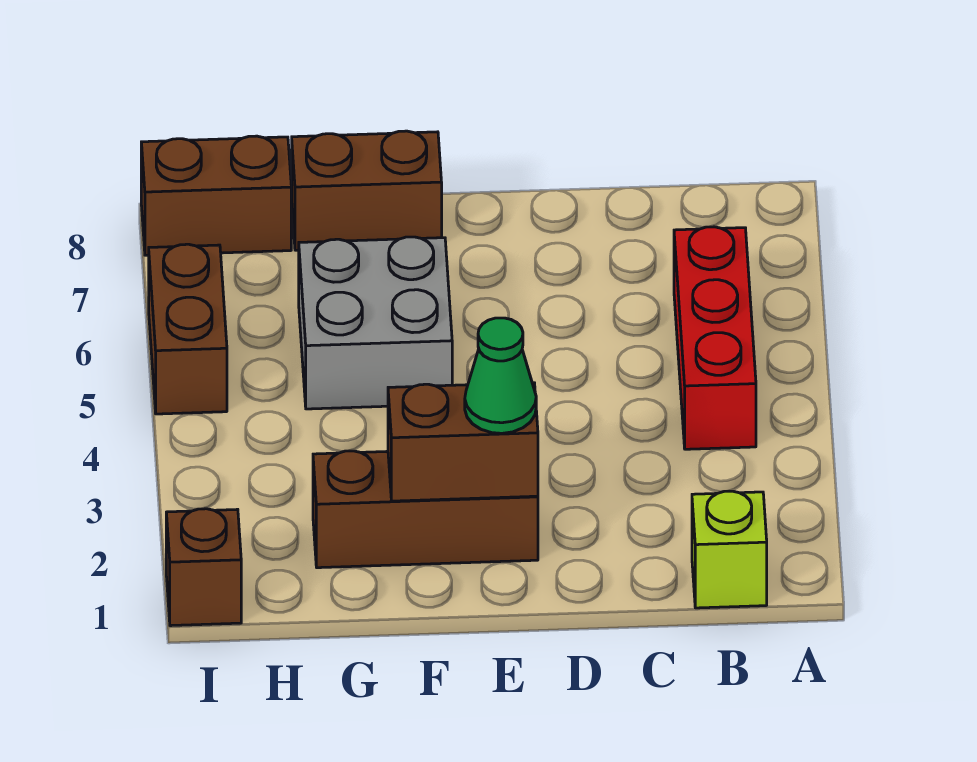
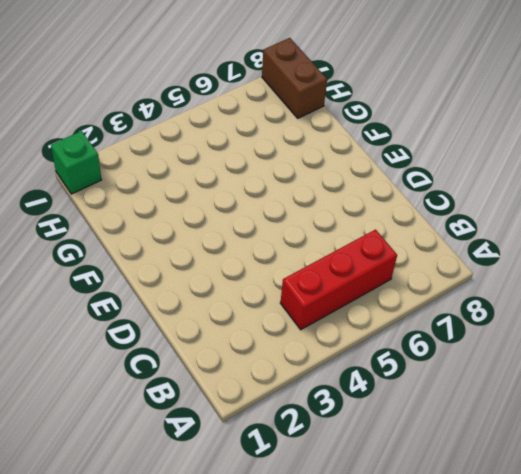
green 1x1 brick [51,131,101,194] -> brown 1x1 brick [166,509,241,626]
none -> lime 1x1 brick [692,491,767,608]
none -> brown 1x3 brick [313,451,538,568]

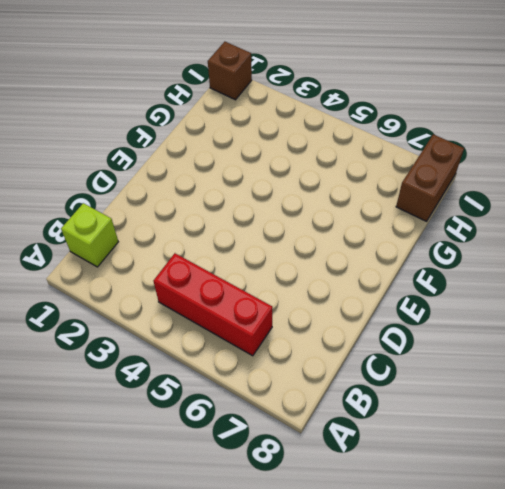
none -> brown 1x3 brick [313,451,538,568]
none -> grey 2x2 brick [299,237,452,409]

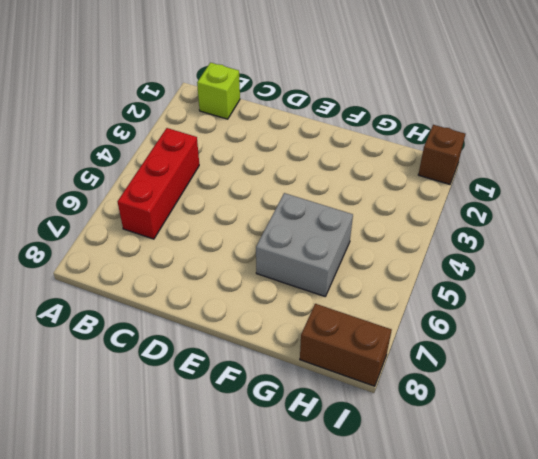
none -> brown 1x3 brick [313,451,538,568]
none -> brown 1x2 brick [291,131,442,250]

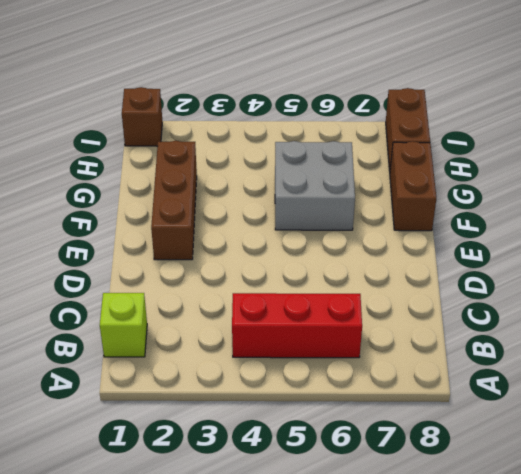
none -> brown 1x2 brick [149,244,227,414]
none -> brown 1x2 brick [388,383,538,501]

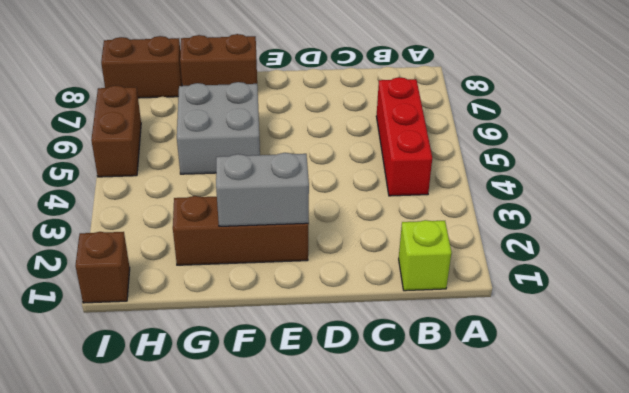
grey 1x2 brick [216,153,309,226] -> brown 1x2 brick [388,383,538,501]
none -> green 1x1 cone [465,318,536,433]

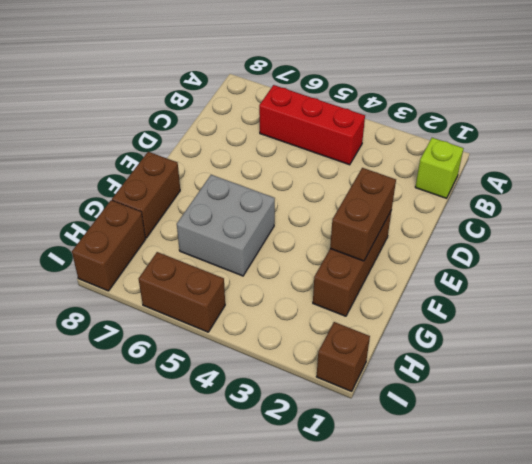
none -> green 1x1 cone [465,318,536,433]

